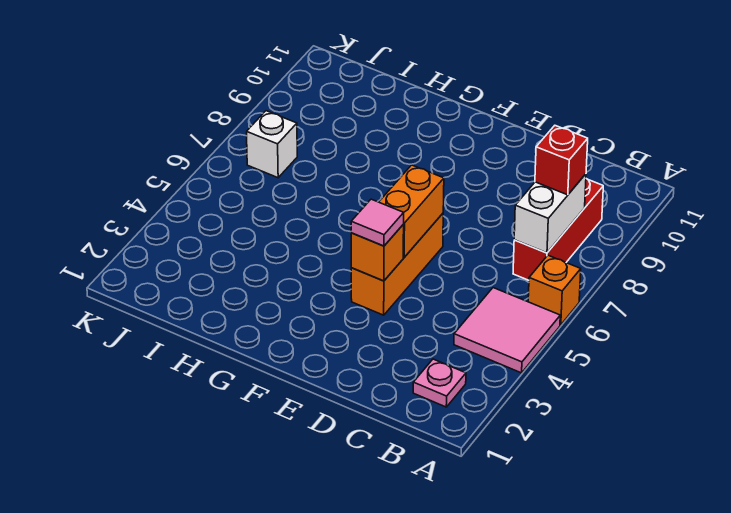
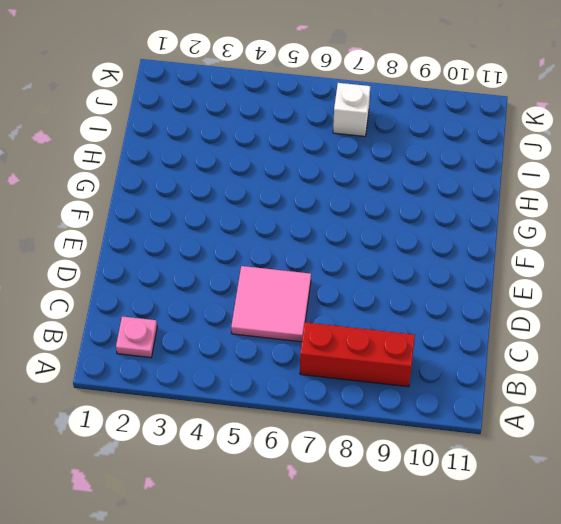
pink 2x2 tile [231,266,311,342] -> pink 2x2 tile moved to [454,288,560,373]
none -> orange 1x1 brick [528,255,581,325]
none -> orange 1x3 brick [351,214,443,315]

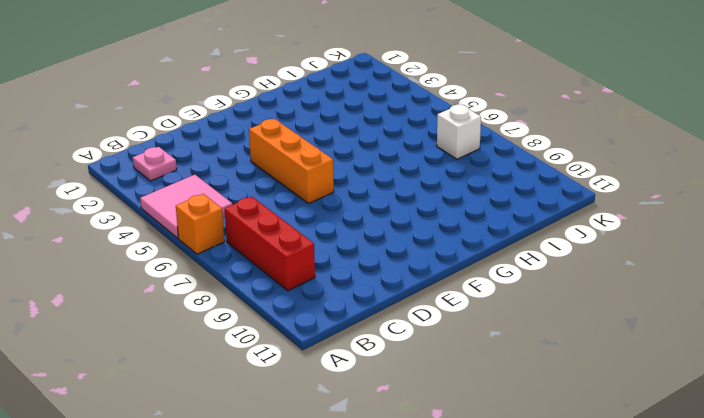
none -> white 1x2 brick [514,174,586,253]
none -> orange 1x1 brick [351,224,404,281]

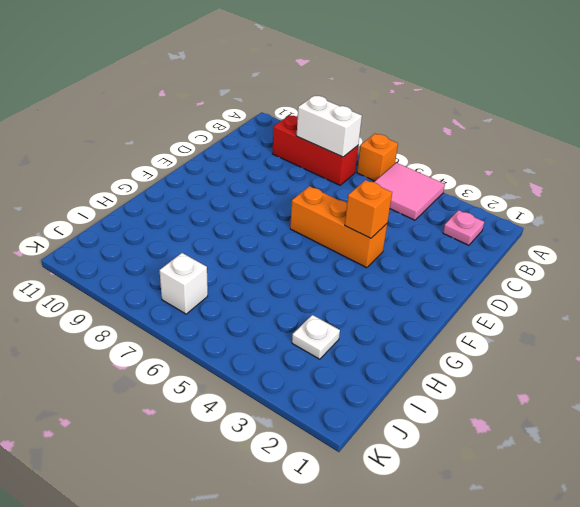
white 1x1 plate [292,315,340,359] -> none
none -> orange 1x2 brick [379,165,444,257]
none -> red 1x1 brick [535,126,588,195]

